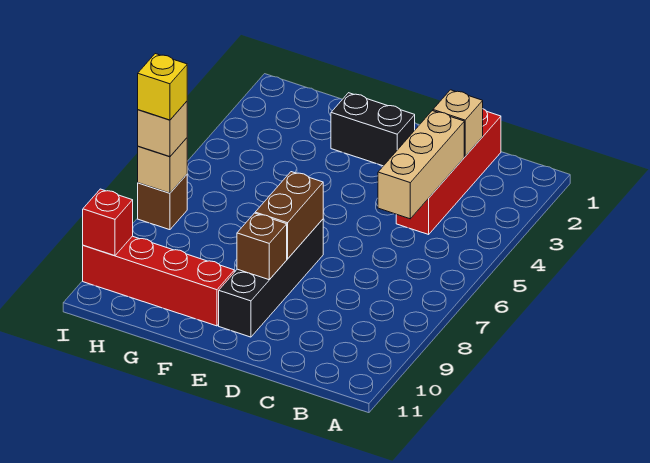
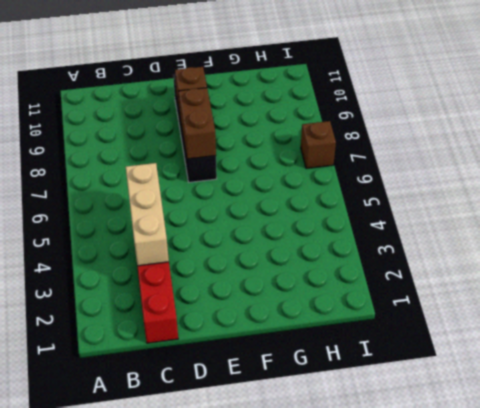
none -> black 1x2 brick [331,93,415,166]
none -> red 1x4 brick [83,236,234,326]
none -> tan 1x1 brick [433,90,483,156]

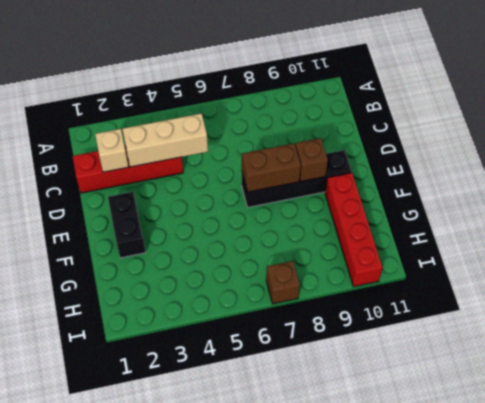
none -> tan 1x1 brick [138,138,187,193]
none -> red 1x1 brick [83,189,133,256]
none -> tan 1x1 brick [138,101,187,157]

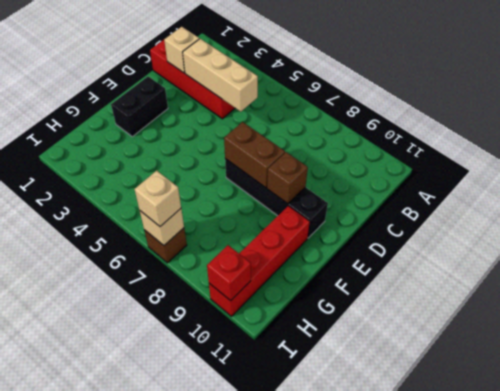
none -> yellow 1x1 brick [138,54,187,120]

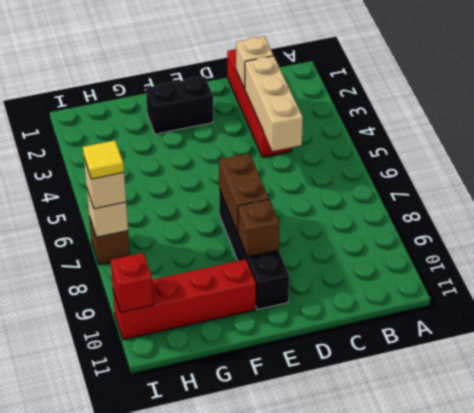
yellow 1x1 tile [83,140,124,179] -> yellow 1x1 brick [138,54,187,120]

